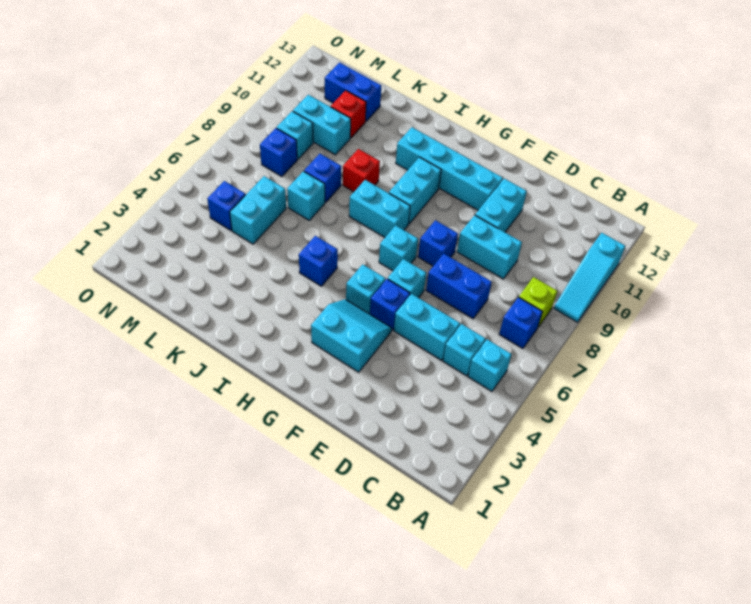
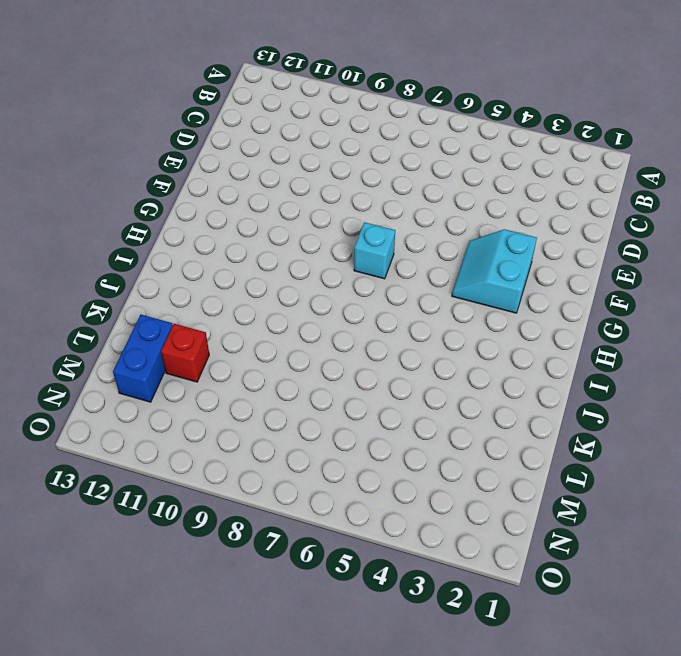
none -> cyan 1x3 slope [554,233,625,322]
none -> cyan 1x1 brick [468,339,512,391]
none -> blue 1x1 brick [499,297,543,349]

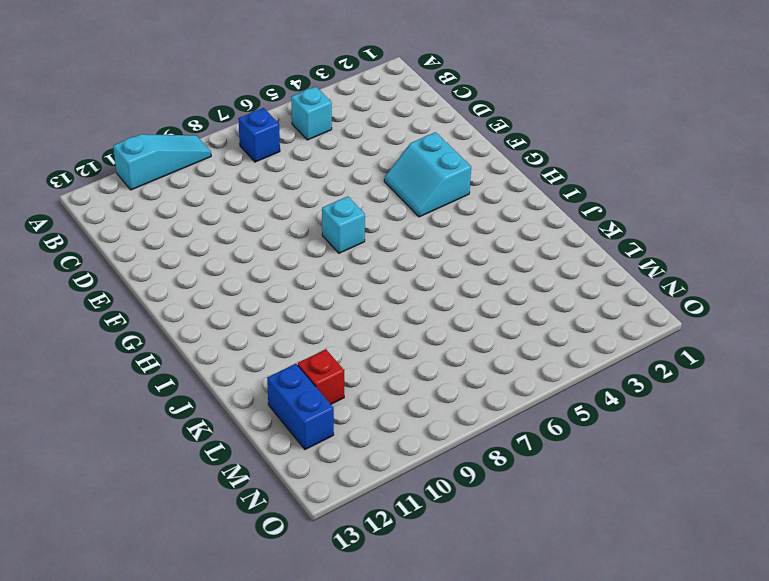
none -> lime 1x1 brick [519,277,557,327]
none -> cyan 1x1 brick [443,324,486,376]
none -> cyan 1x2 brick [394,294,460,360]

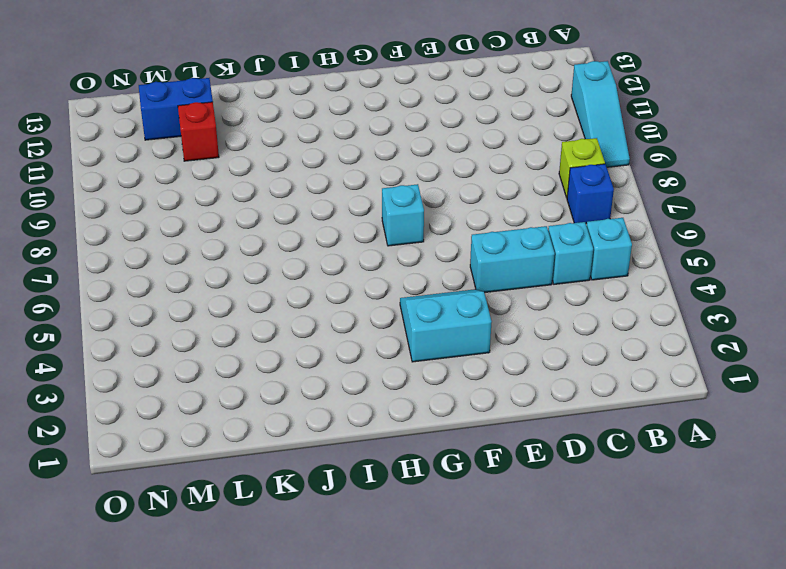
none -> blue 1x2 brick [426,254,492,319]
none -> cyan 1x2 brick [457,215,522,279]
none -> cyan 1x2 brick [475,179,527,232]

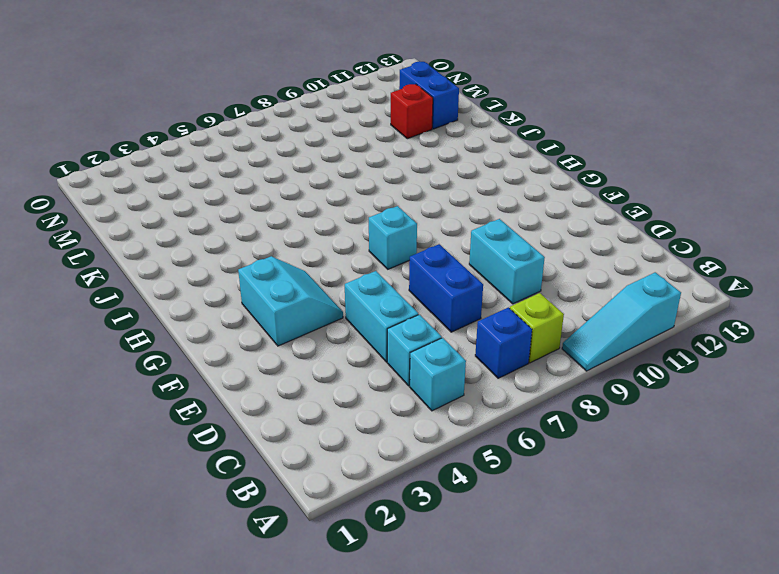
none -> cyan 1x2 brick [475,179,527,232]
none -> blue 1x1 brick [370,279,410,330]
none -> cyan 1x1 brick [388,259,426,298]

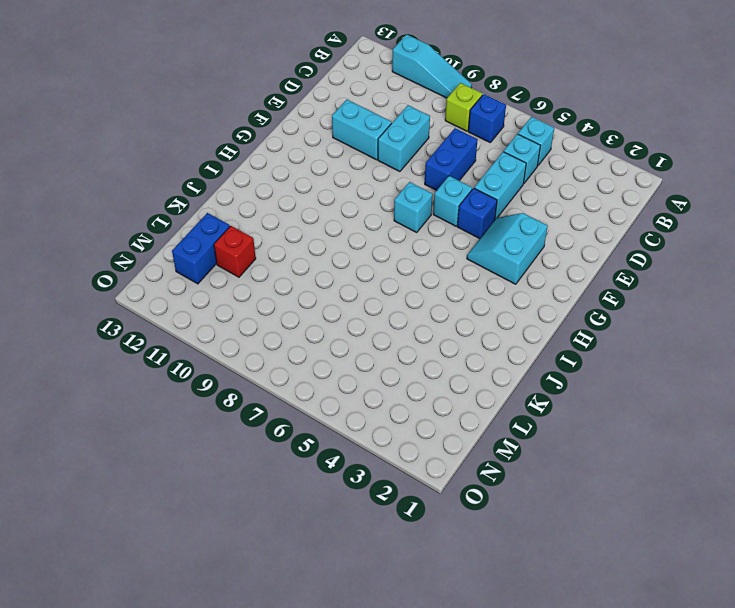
none -> blue 1x1 brick [418,220,458,266]
none -> cyan 1x4 brick [396,127,503,210]
none -> cyan 1x1 brick [346,264,386,314]

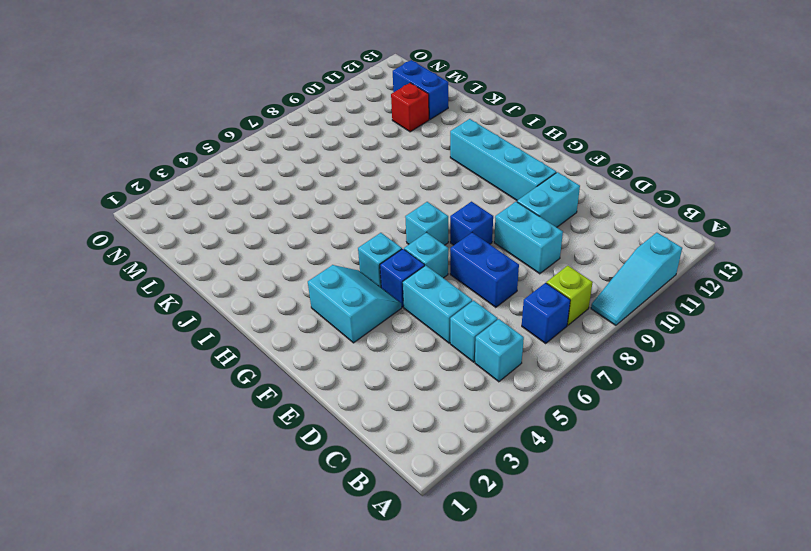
none -> cyan 1x2 brick [349,180,410,237]
none -> cyan 1x2 brick [389,157,441,224]
none -> blue 1x1 brick [299,236,338,286]

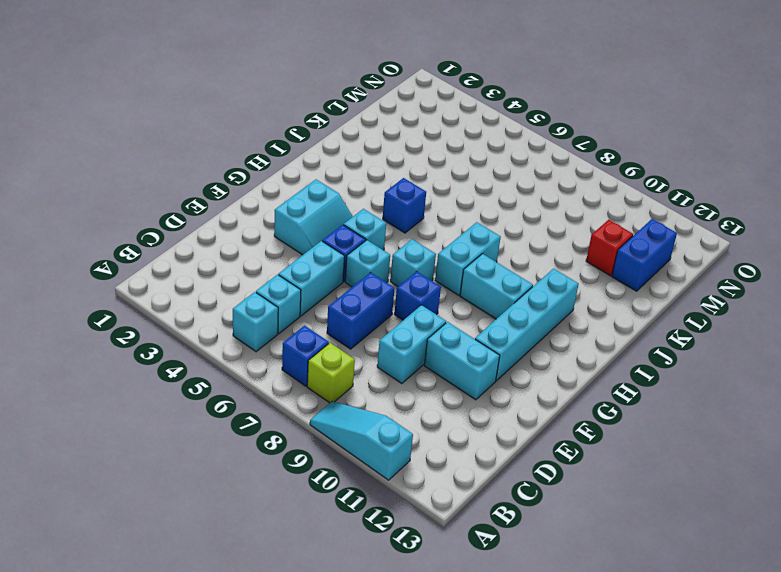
none -> red 1x1 brick [343,149,380,192]
none -> cyan 1x1 brick [287,171,325,220]
none -> blue 1x1 brick [304,154,341,202]

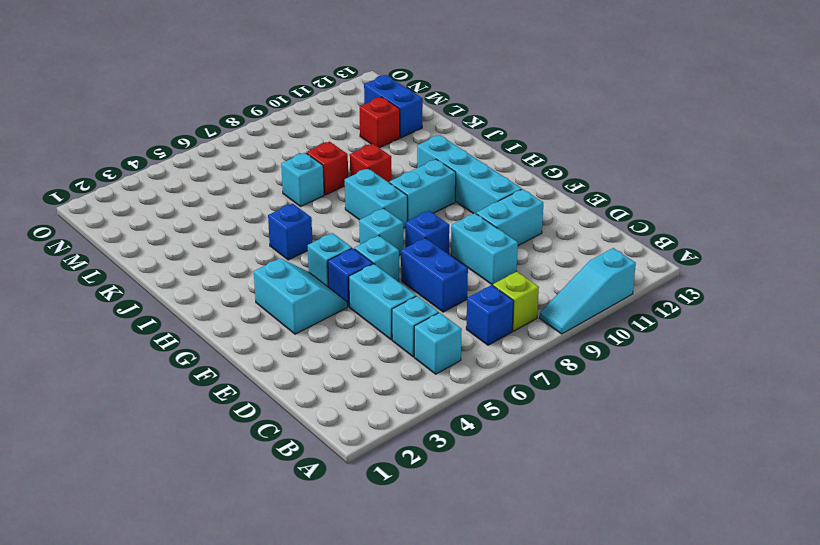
red 1x1 brick [306,142,348,195] -> blue 1x1 brick [304,154,341,202]
none -> cyan 1x2 brick [230,176,286,244]
none -> cyan 1x2 brick [293,95,351,155]
none -> blue 1x1 brick [207,181,246,230]

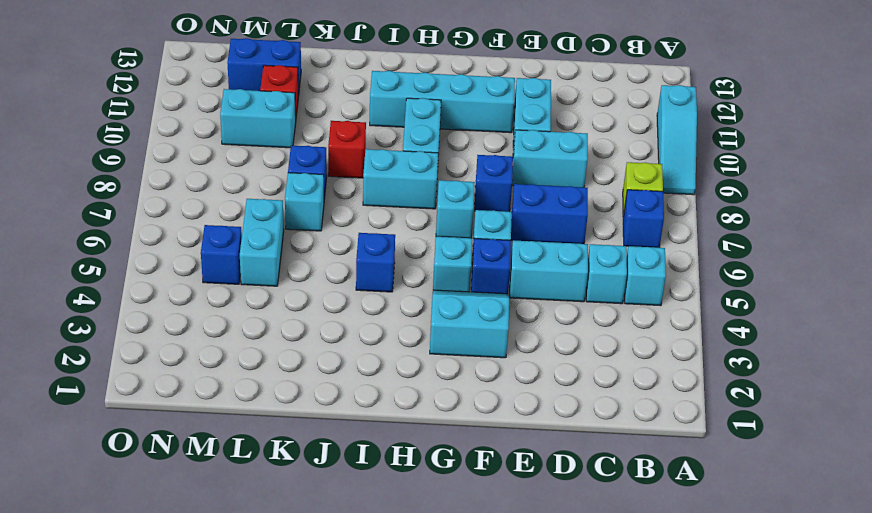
none -> blue 1x1 brick [260,128,297,177]
none -> cyan 1x1 brick [277,111,313,159]

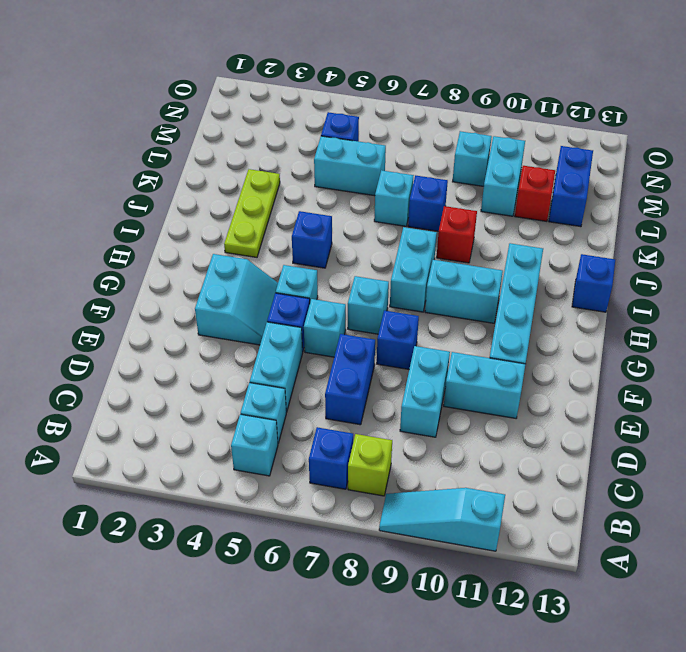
lime 1x3 plate [224,169,280,257] -> none
blue 1x1 brick [572,254,615,312] -> blue 1x1 brick moved to [260,128,297,177]

